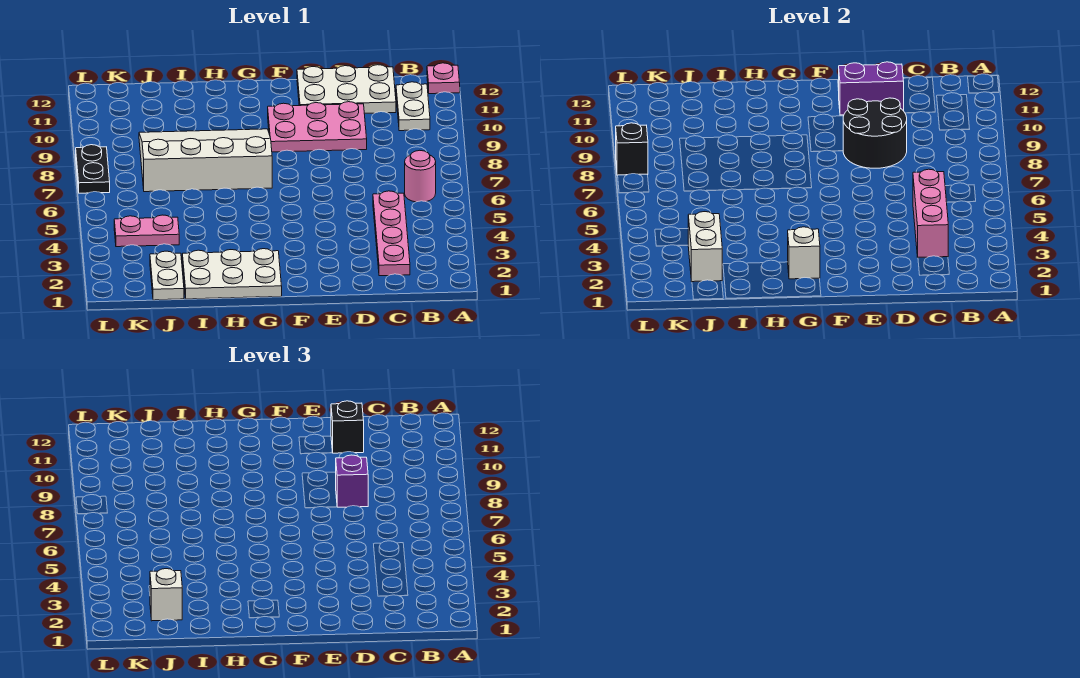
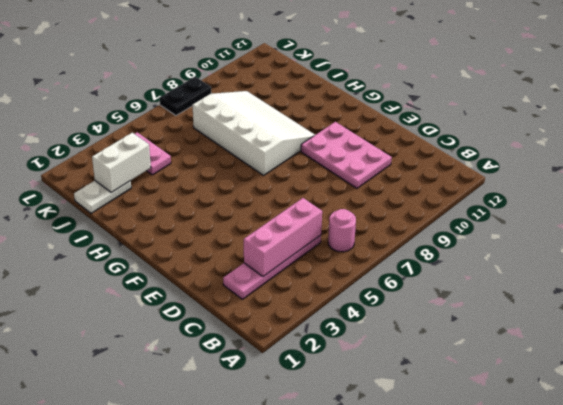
none -> pink 1x1 plate [427,63,460,94]
none -> white 1x2 plate [396,82,430,131]
none -> white 2x3 plate [297,65,396,113]

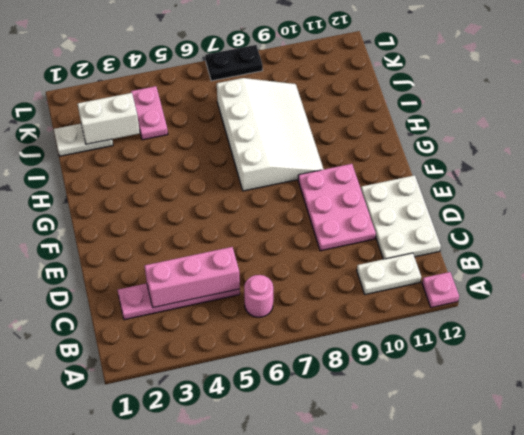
none -> white 2x3 plate [182,249,282,299]
none -> black 2x2 round brick [843,98,907,168]
none -> purple 1x2 brick [839,62,904,115]

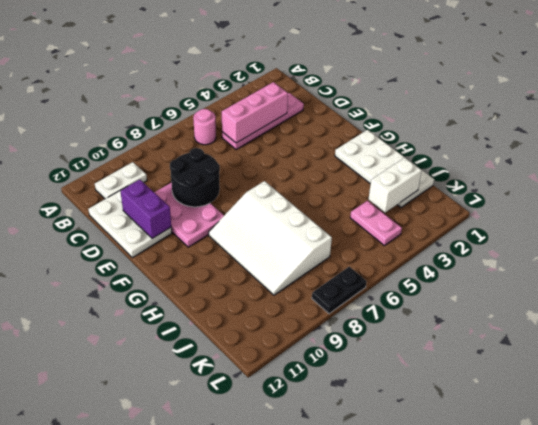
none -> pink 1x1 plate [427,63,460,94]
none -> white 1x1 brick [788,227,820,279]
none -> black 1x1 brick [616,123,648,175]

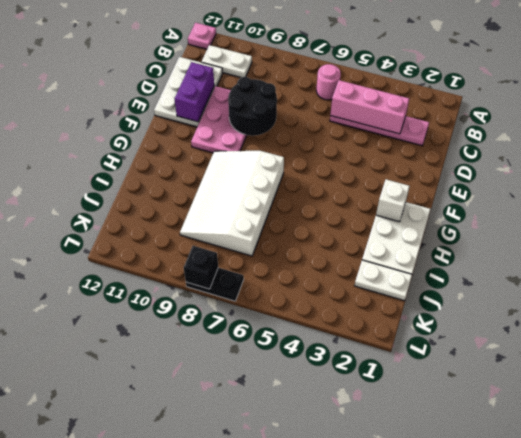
none -> pink 1x2 plate [114,215,179,247]
none -> white 1x2 brick [688,212,722,282]
none -> purple 1x1 brick [336,455,368,507]

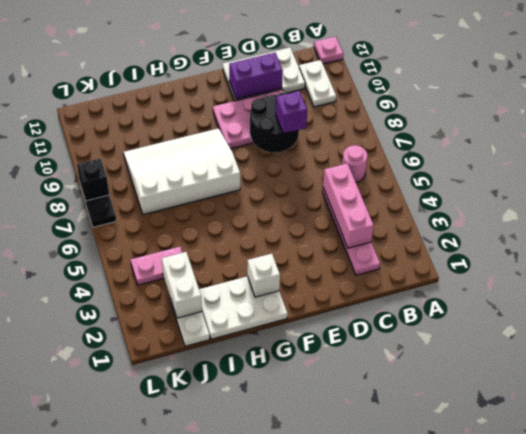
none -> black 1x1 brick [331,401,364,453]
none -> white 1x1 brick [150,569,182,621]

